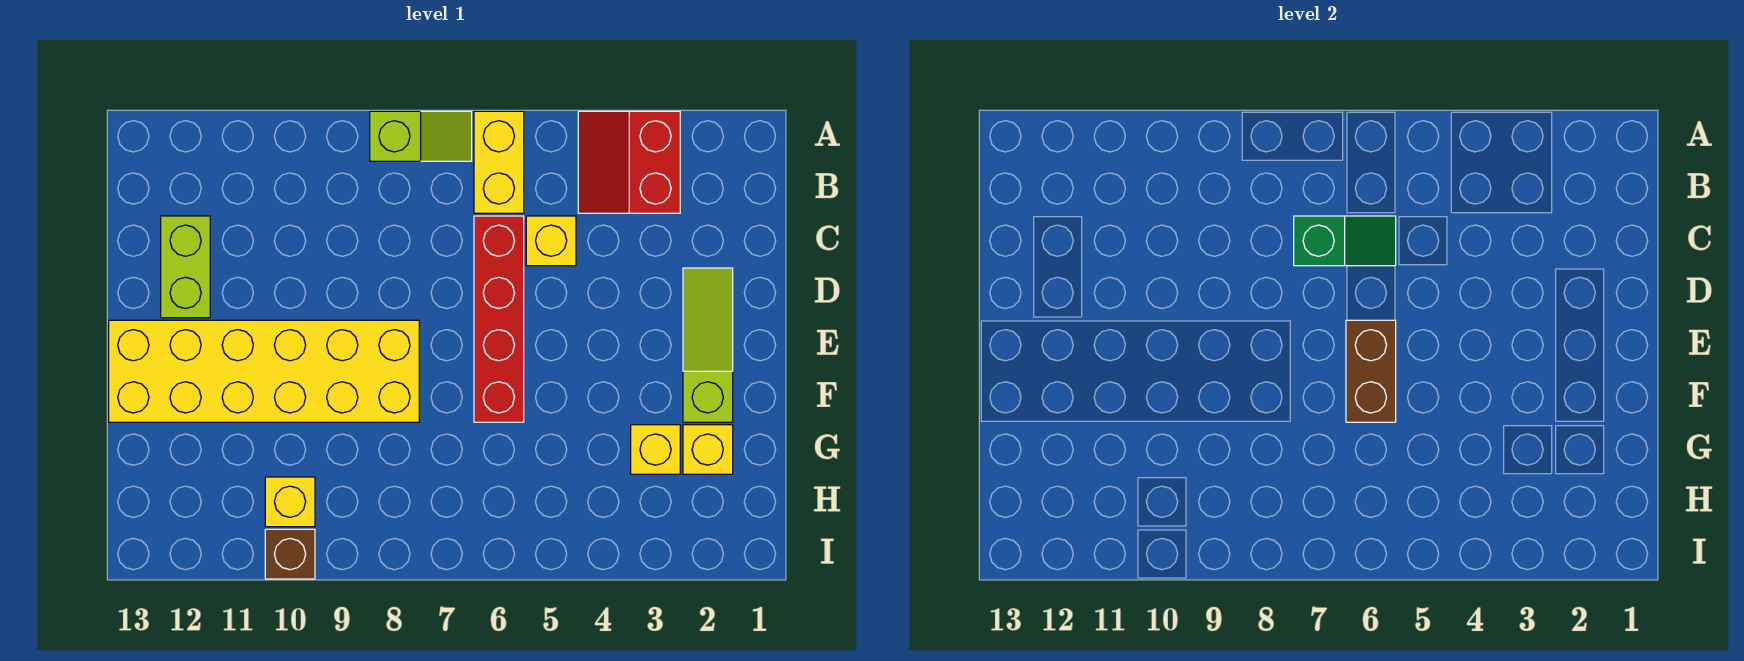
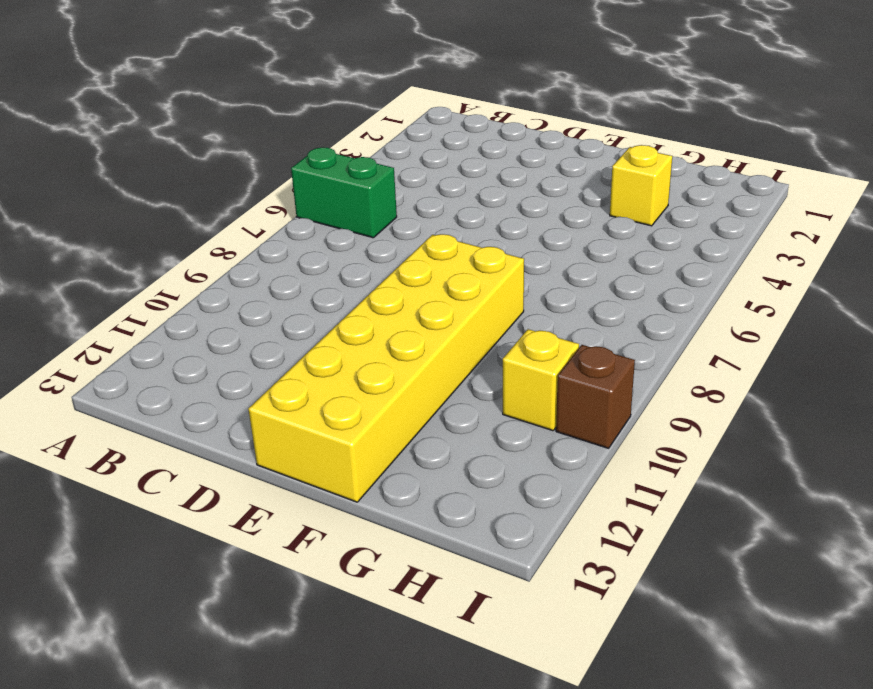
green 1x2 brick [291,147,397,238] -> yellow 1x2 brick [474,111,524,213]
none -> red 2x2 slope [578,111,680,213]
none -> lime 1x2 slope [370,111,472,161]
none -> yellow 1x1 brick [526,216,576,266]

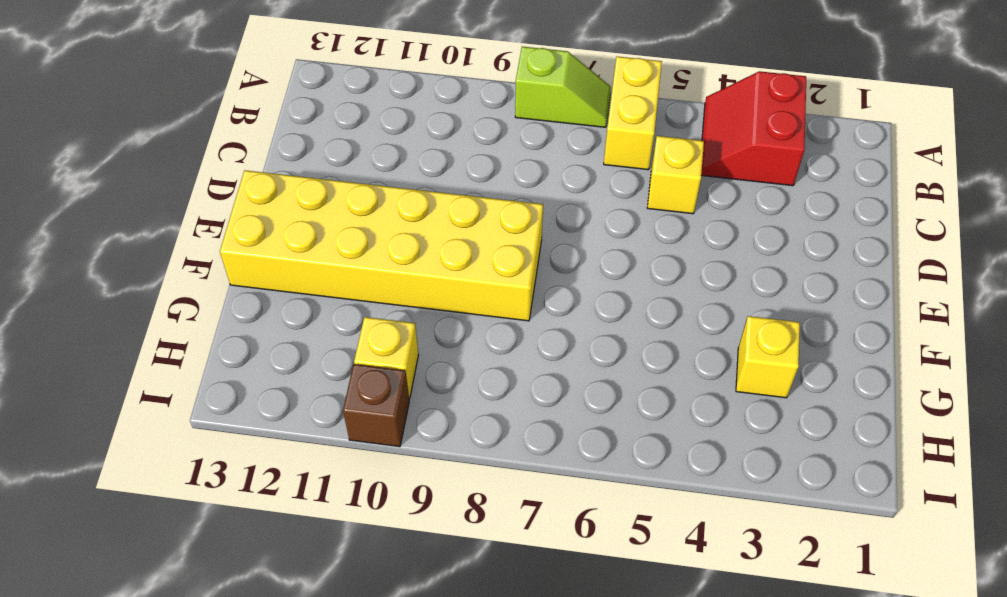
none -> red 1x4 brick [474,216,524,422]
none -> lime 1x2 brick [161,216,210,318]
none -> lime 1x3 slope [683,268,733,422]

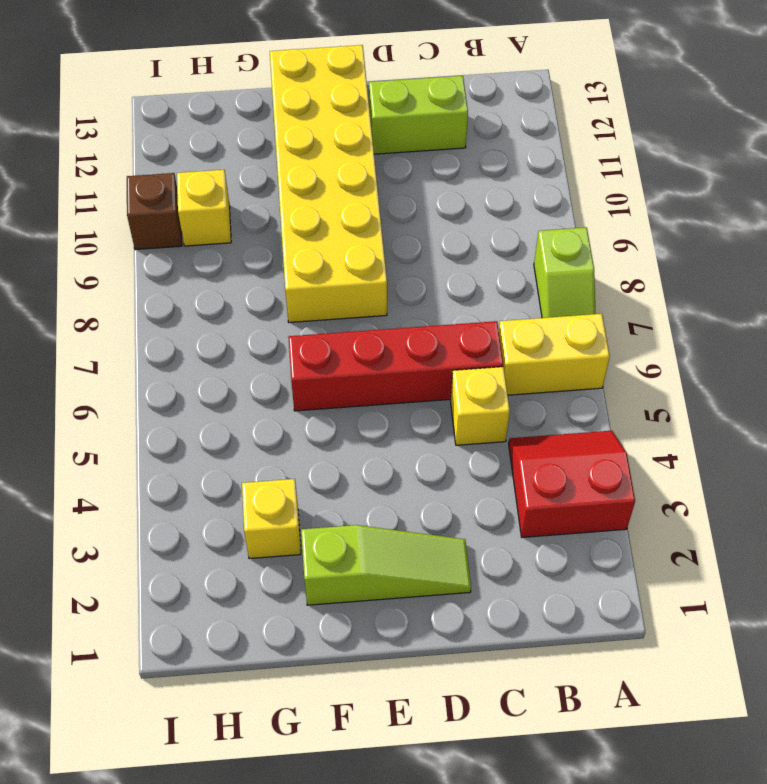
none -> yellow 1x1 brick [683,425,733,474]
none -> green 1x2 slope [1294,216,1396,266]
none -> brown 1x2 brick [1346,320,1396,422]

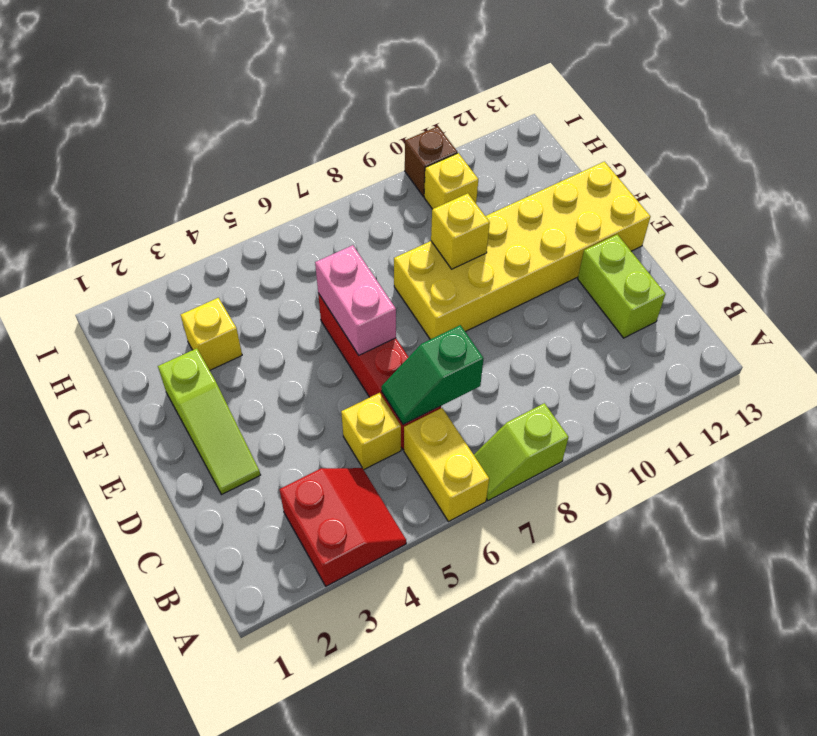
pink 1x2 brick [315,245,396,355] -> brown 1x2 brick [1346,320,1396,422]
yellow 1x1 brick [431,193,490,269] -> yellow 1x1 brick moved to [683,425,733,474]

